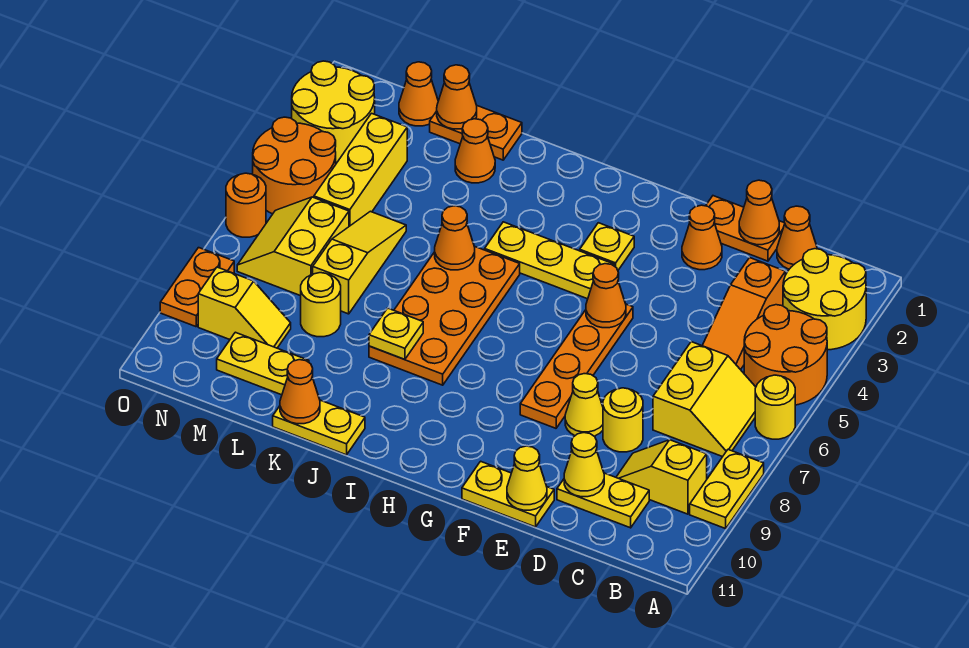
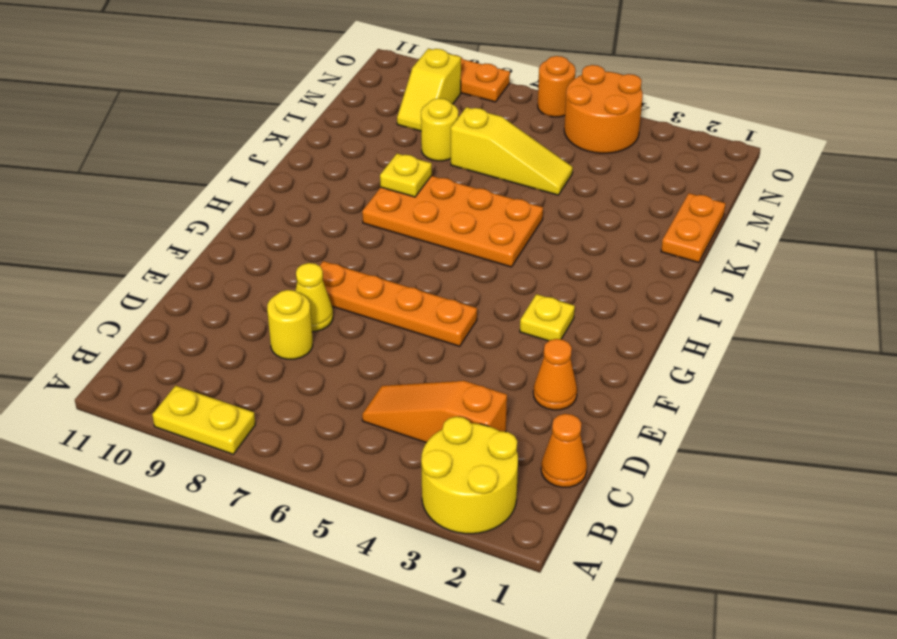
none -> orange 2x2 round brick [744,305,827,405]
none -> yellow 1x1 round brick [755,375,795,439]
none -> yellow 2x2 slope [653,342,756,457]
none -> yellow 1x2 slope [616,440,707,514]

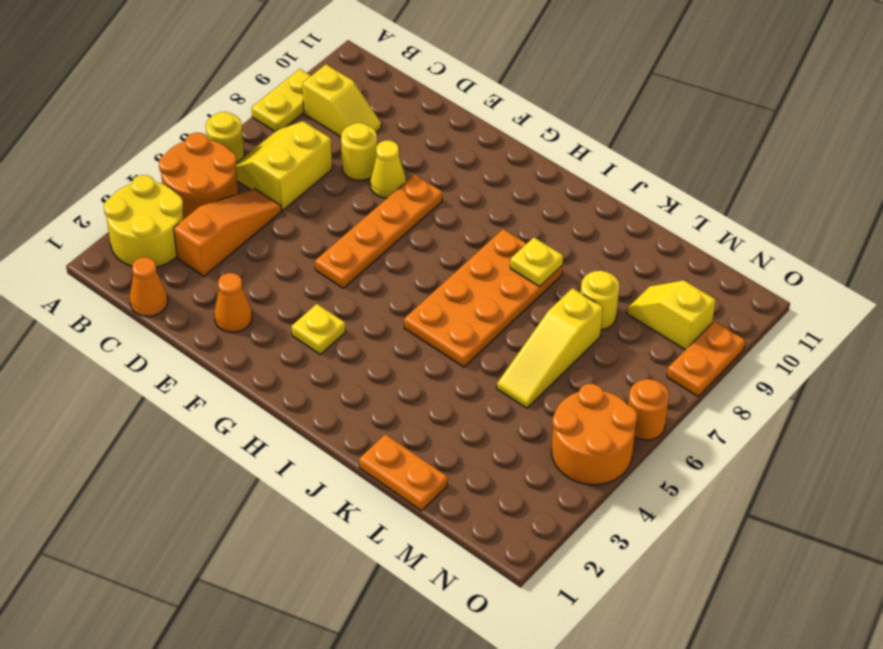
none -> yellow 1x2 plate [557,473,649,528]
none -> orange 1x2 plate [706,196,785,261]
none -> yellow 1x2 plate [462,461,554,527]
none -> yellow 1x3 plate [485,222,615,299]

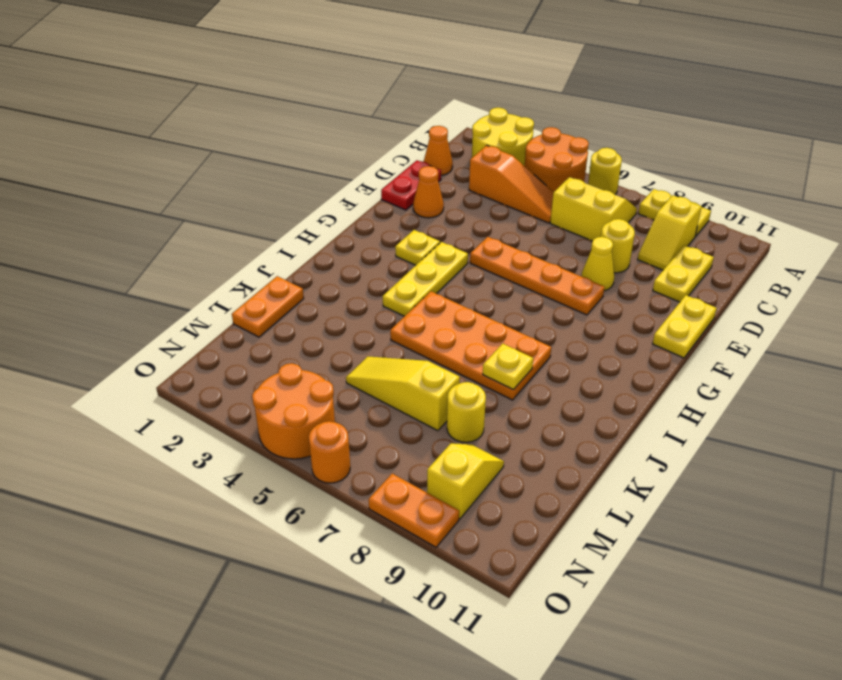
red 1x2 plate [381,160,441,210] -> orange 1x2 plate [706,196,785,261]
none -> yellow 1x2 plate [273,400,365,455]
none -> orange 1x1 cone [455,119,495,183]
none -> yellow 1x2 plate [217,332,309,395]
none -> orange 1x1 cone [399,62,438,126]

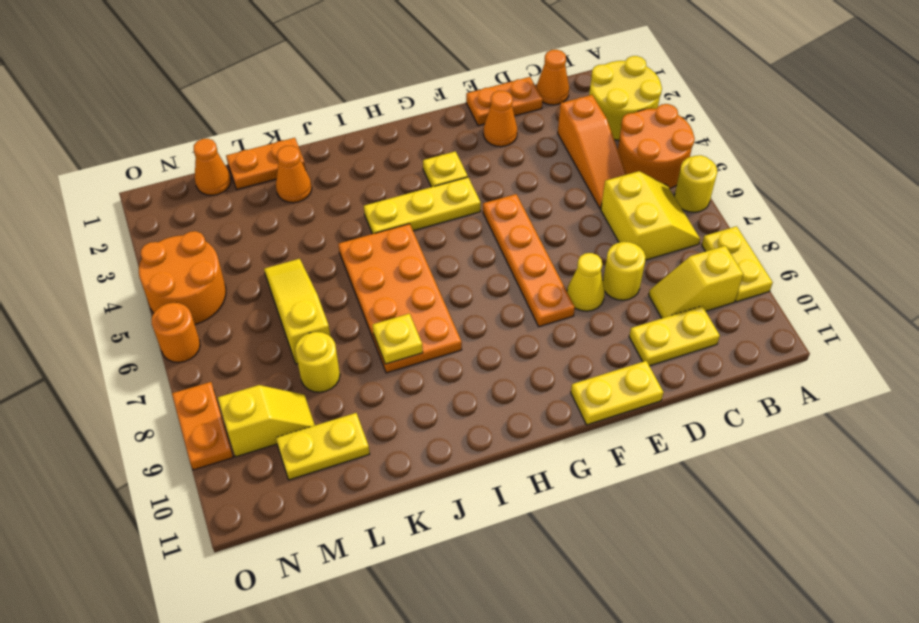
none -> yellow 1x2 plate [273,400,365,455]
none -> yellow 1x3 brick [314,113,407,226]
none -> yellow 2x2 slope [237,197,349,296]
none -> yellow 2x2 round brick [292,61,375,162]

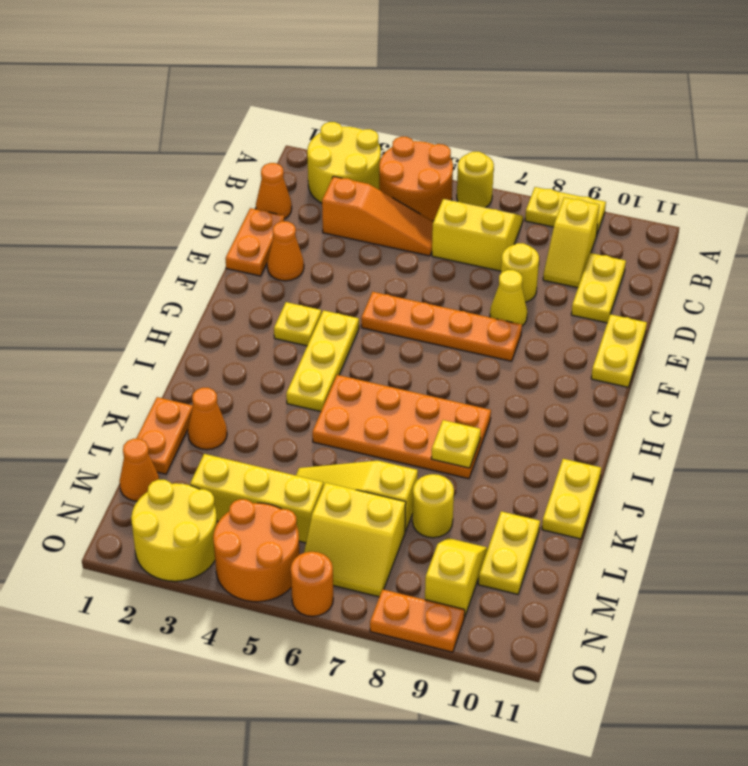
none -> orange 1x1 cone [739,180,779,245]
none -> yellow 1x1 cone [564,433,604,497]
none -> yellow 1x1 cone [507,446,547,510]
none -> orange 1x1 cone [586,264,626,328]

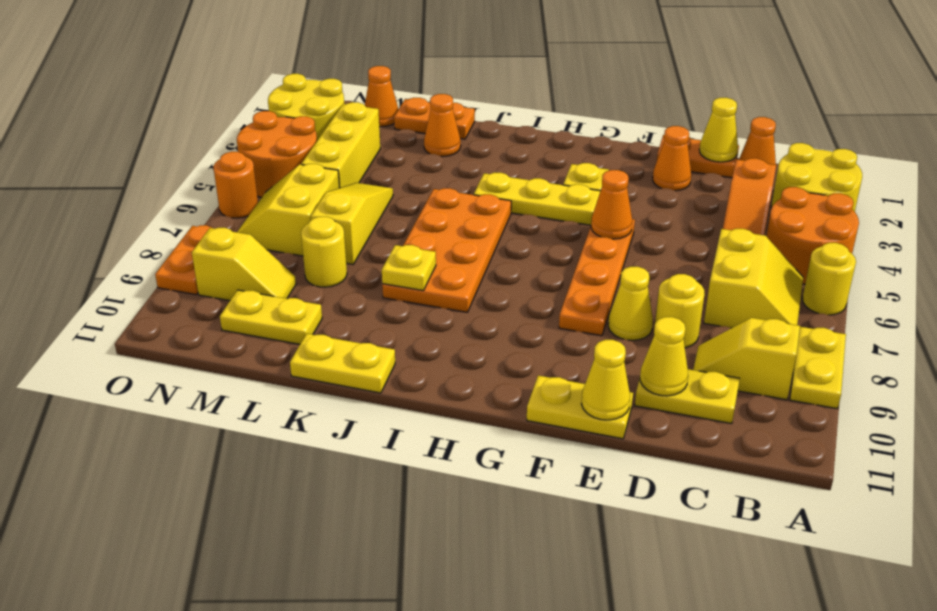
yellow 1x1 cone [699,98,738,162] -> orange 1x1 cone [739,180,779,245]
none -> orange 1x1 cone [435,206,475,270]
none -> orange 1x1 cone [280,360,320,424]
none -> orange 1x1 cone [437,65,477,129]

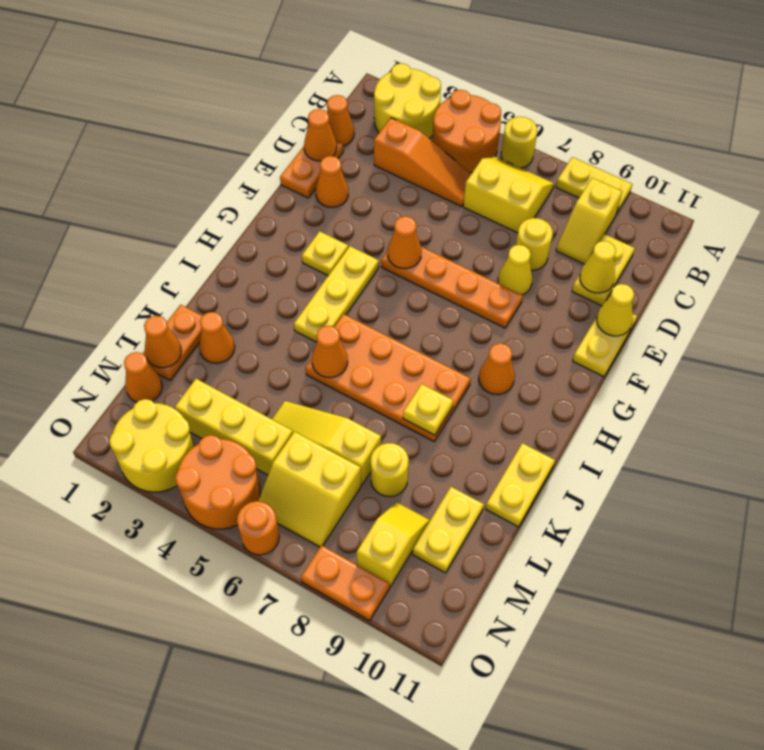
orange 1x1 cone [479,343,515,395] -> orange 1x1 cone moved to [280,360,320,424]

